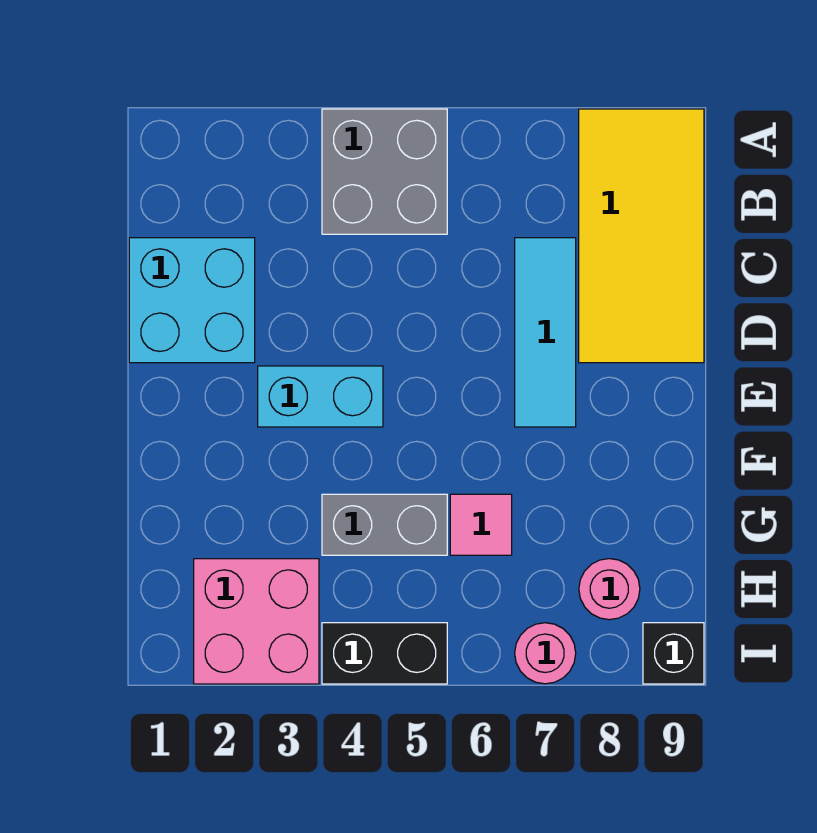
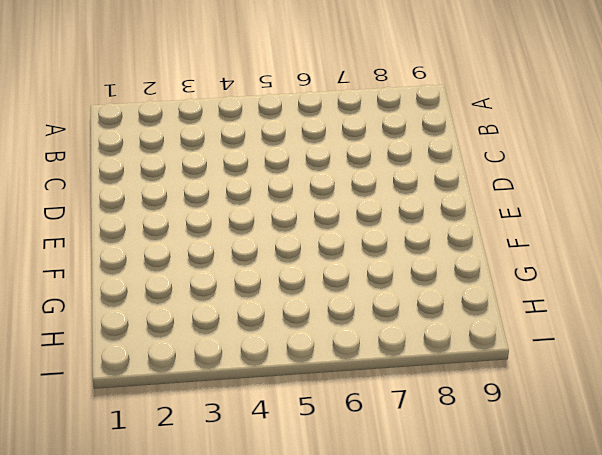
none -> grey 2x2 brick [322,109,447,234]
none -> yellow 2x4 tile [579,109,704,363]
none -> cyan 2x2 brick [129,238,255,363]

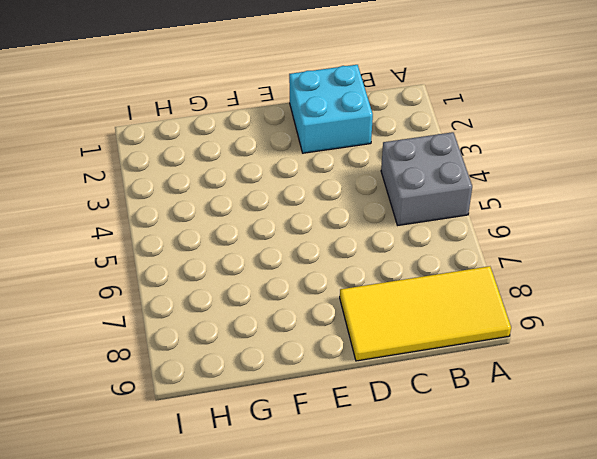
none -> cyan 1x3 tile [515,238,576,427]
none -> cyan 1x2 brick [258,366,383,427]
none -> grey 1x2 brick [322,494,447,555]

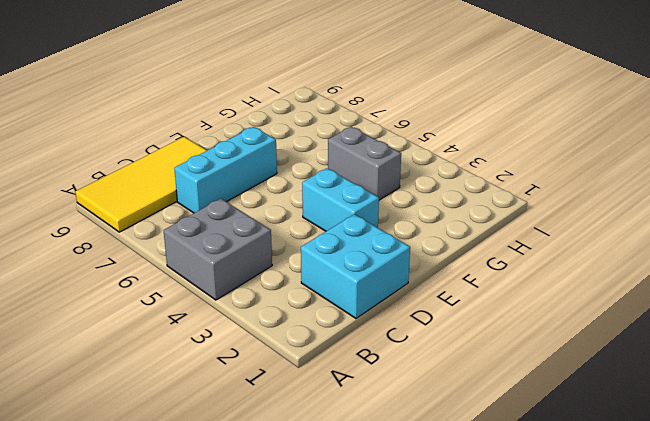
cyan 1x3 brick [174,127,277,213] -> cyan 1x3 tile [515,238,576,427]
none -> pink 1x1 tile [450,494,512,555]
none -> pink 2x2 brick [194,559,319,684]
none -> pink 1x1 round brick [579,559,640,620]

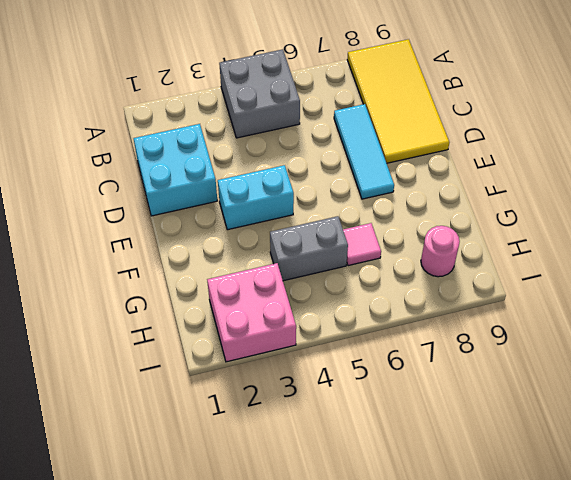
none -> black 1x2 brick [322,623,447,684]
none -> pink 1x1 round brick [515,623,576,684]
none -> black 1x1 brick [643,623,704,684]

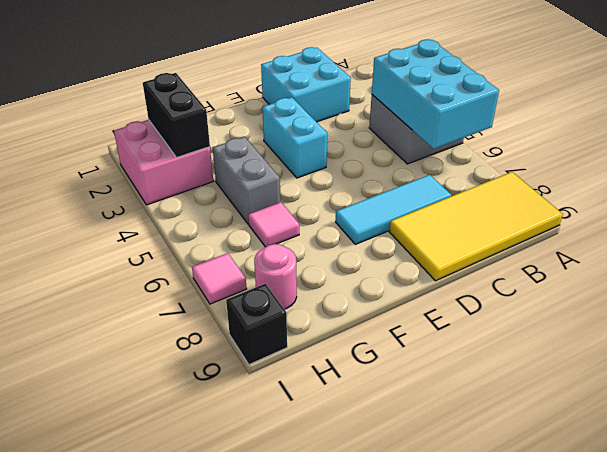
cyan 2x3 brick [372,39,499,149] -> none
black 1x2 brick [143,73,210,158] -> black 1x2 brick moved to [322,623,447,684]
pink 1x1 tile [192,253,247,304] -> pink 1x1 round brick [515,623,576,684]

